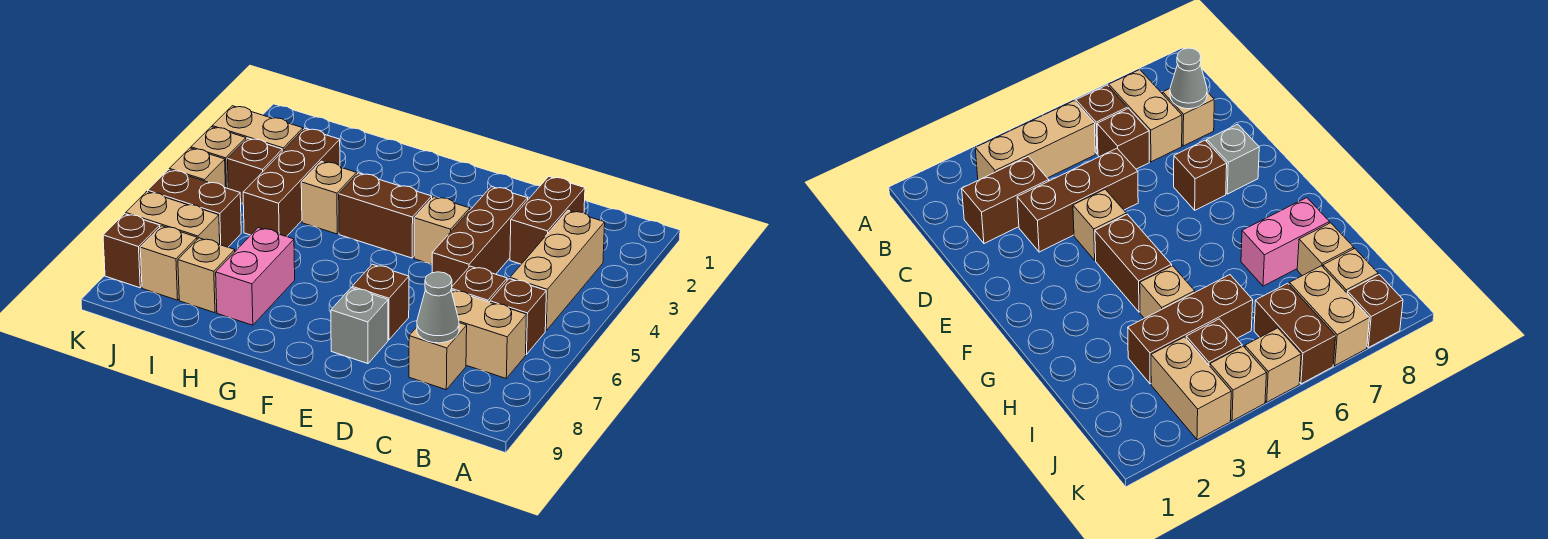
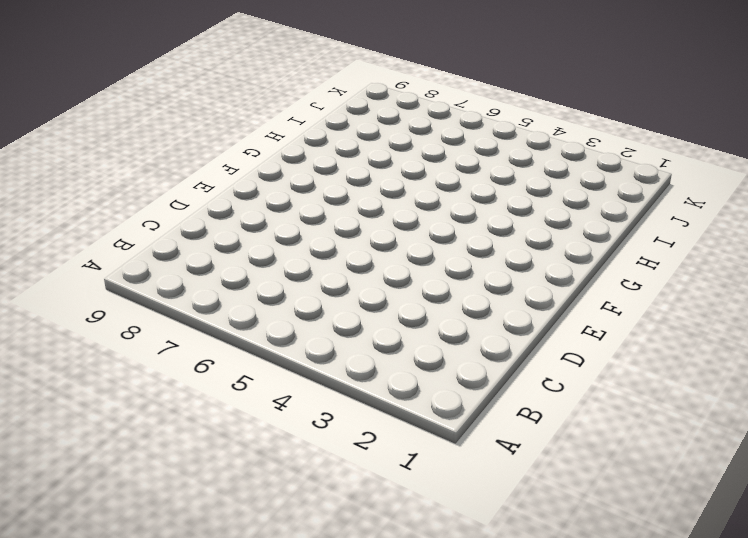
none -> tan 1x3 brick [510,211,605,331]
none -> brown 1x1 brick [490,279,546,355]
none -> tan 1x2 brick [451,290,527,378]

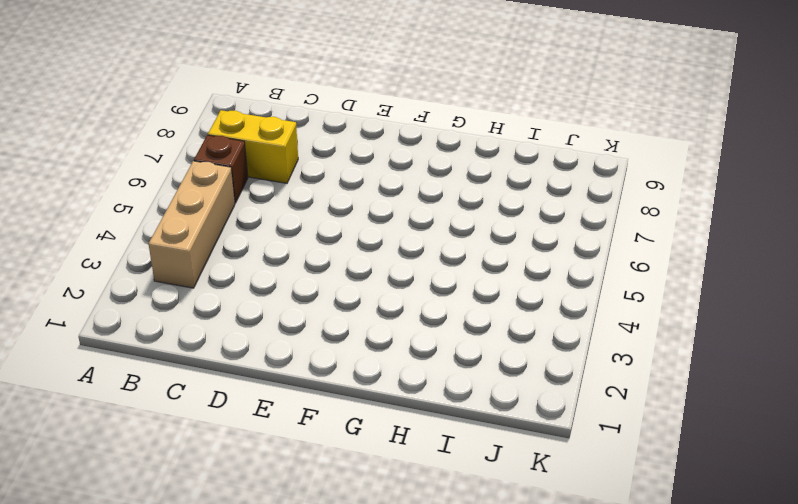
yellow 1x2 brick [208,110,298,183] -> tan 1x2 brick [451,290,527,378]
none -> brown 1x2 brick [510,177,585,264]
none -> brown 1x1 brick [451,266,507,302]
none -> tan 1x1 brick [409,323,467,390]

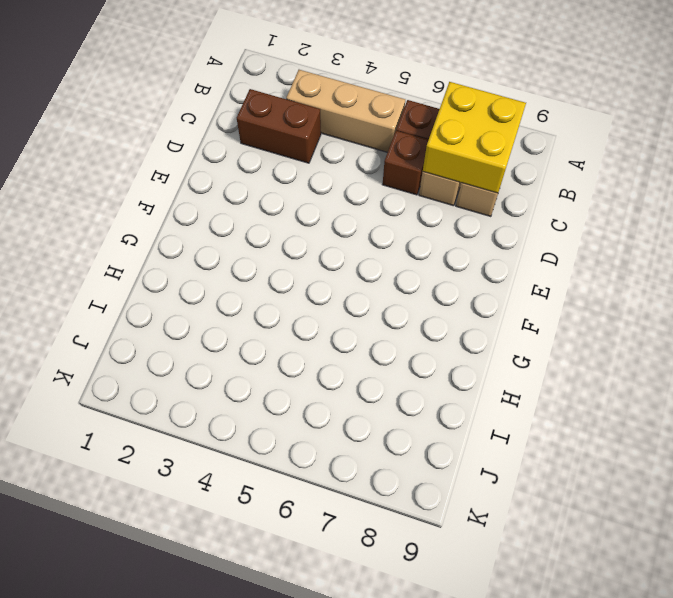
yellow 2x2 brick [423,82,526,193] -> grey 1x1 cone [417,272,459,343]
none -> brown 1x3 brick [432,187,528,286]
none -> tan 1x1 brick [414,197,470,264]
none -> brown 1x1 brick [352,264,409,340]

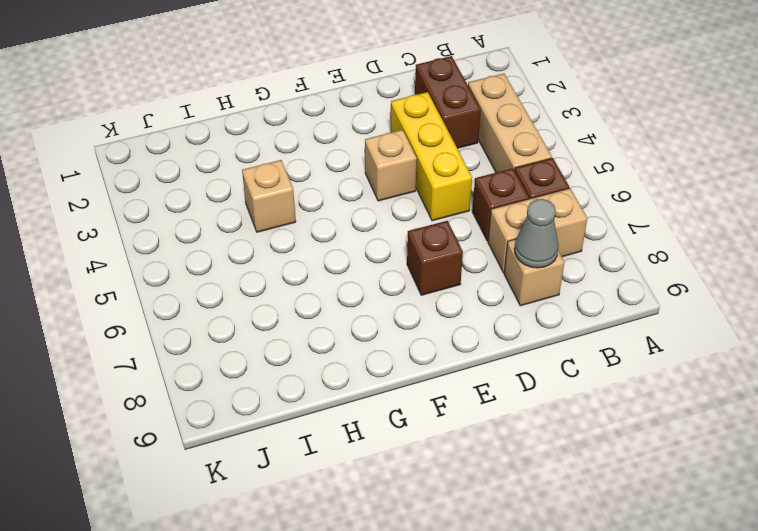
yellow 1x3 brick [391,92,472,221] -> brown 1x3 brick [432,187,528,286]
none -> grey 1x1 brick [331,288,388,364]
none -> brown 1x2 brick [339,173,432,258]
none -> pink 1x2 brick [216,228,295,325]

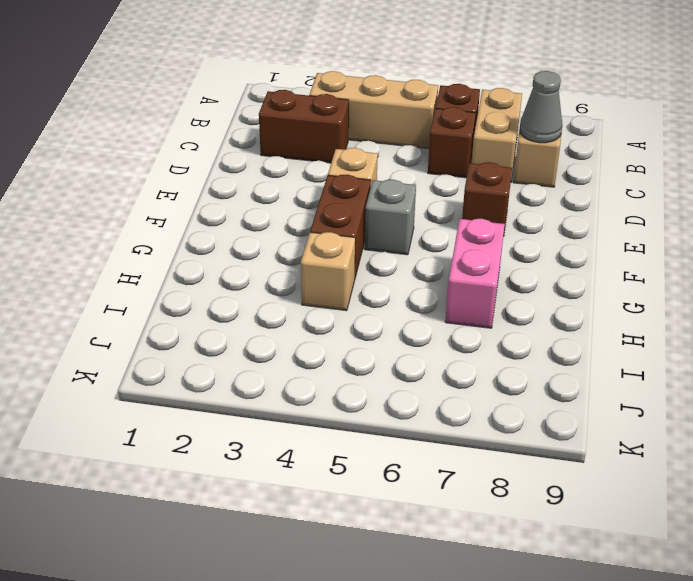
grey 1x1 brick [365,180,416,255] -> grey 1x1 brick moved to [331,288,388,364]
pink 1x2 brick [445,219,505,328] -> pink 1x2 brick turned to [216,228,295,325]
none -> brown 1x3 brick [432,187,528,286]
none -> brown 1x3 brick [243,129,340,237]
none -> tan 1x1 brick [178,238,235,313]

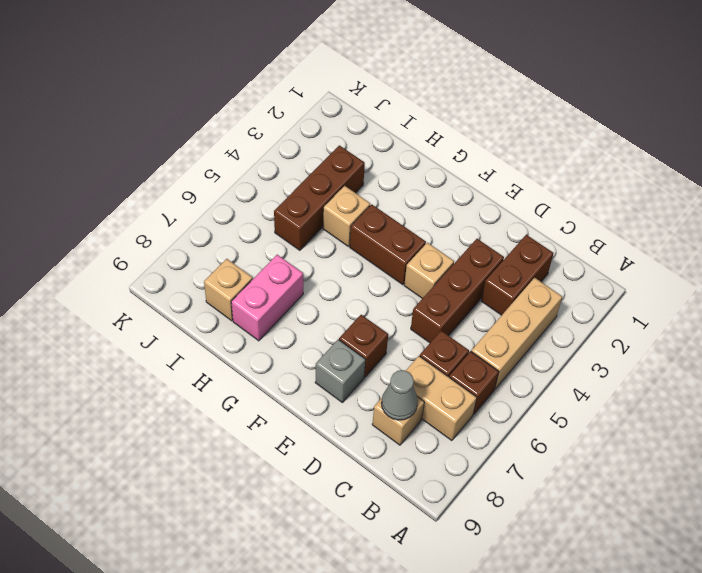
none -> tan 1x2 brick [212,106,303,151]
none -> brown 1x1 brick [228,138,282,204]
none -> brown 1x2 brick [148,170,241,247]

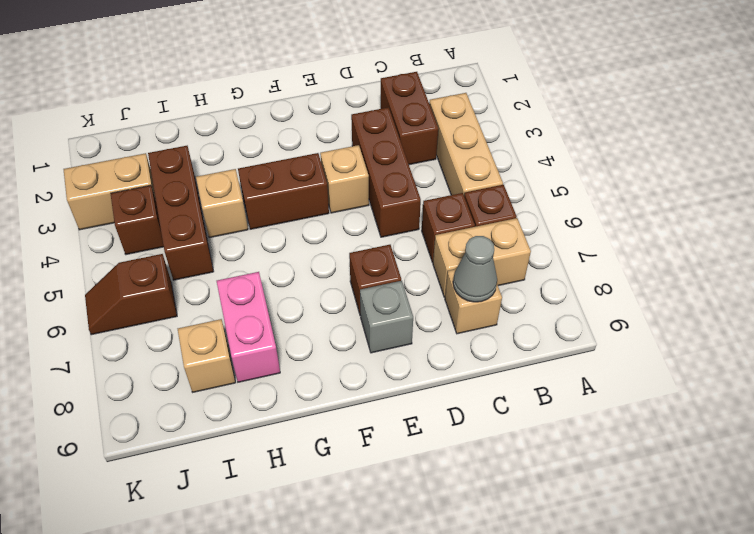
brown 1x2 slope [85,254,177,335] -> brown 1x2 brick [148,170,241,247]
none -> tan 1x2 brick [126,191,220,244]
none -> tan 1x1 brick [140,226,197,300]
none -> tan 1x1 brick [191,127,246,188]

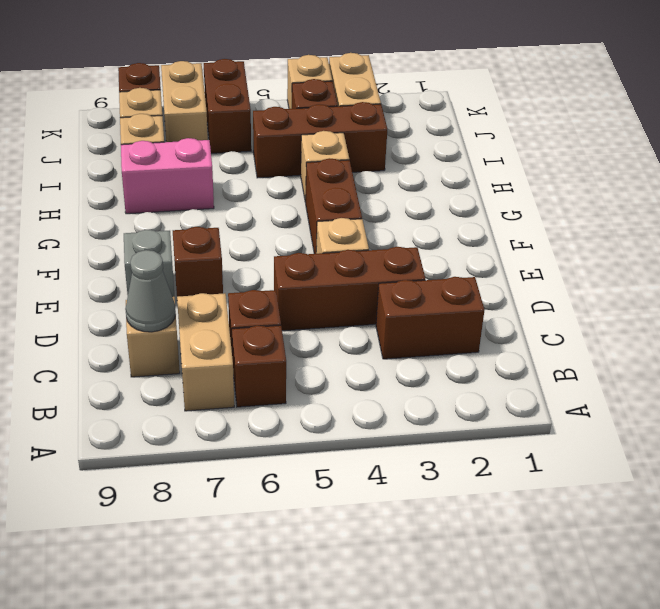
none -> tan 1x3 brick [510,211,605,331]
none -> tan 1x1 brick [169,148,226,188]

